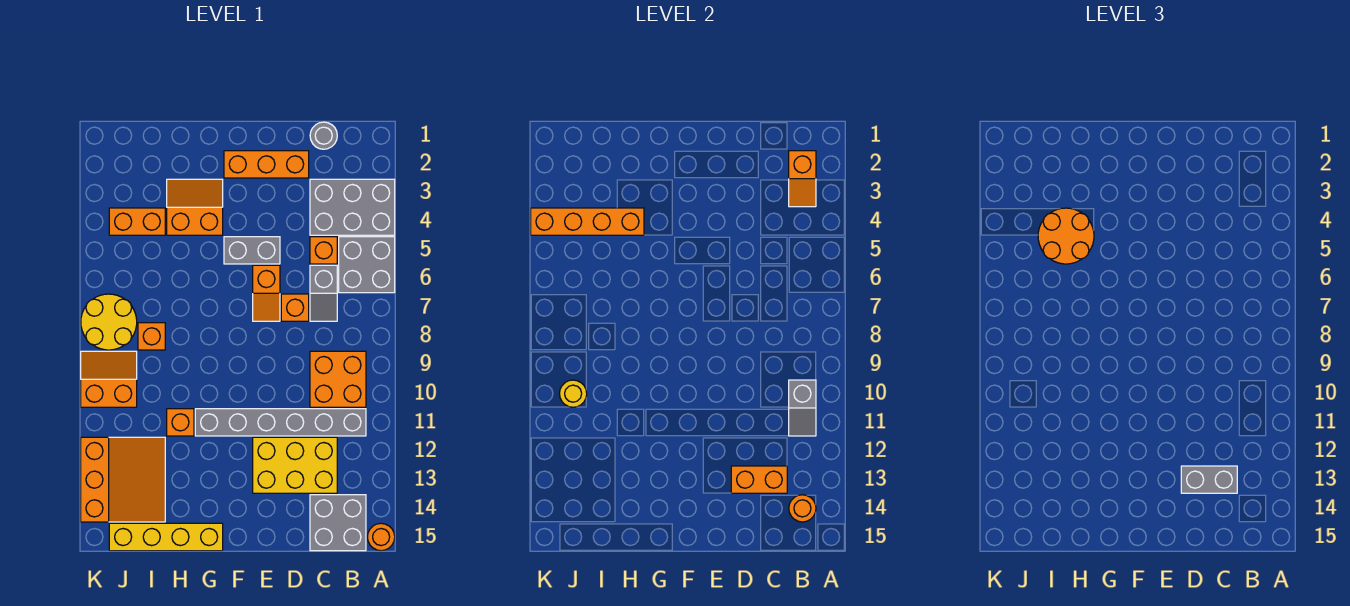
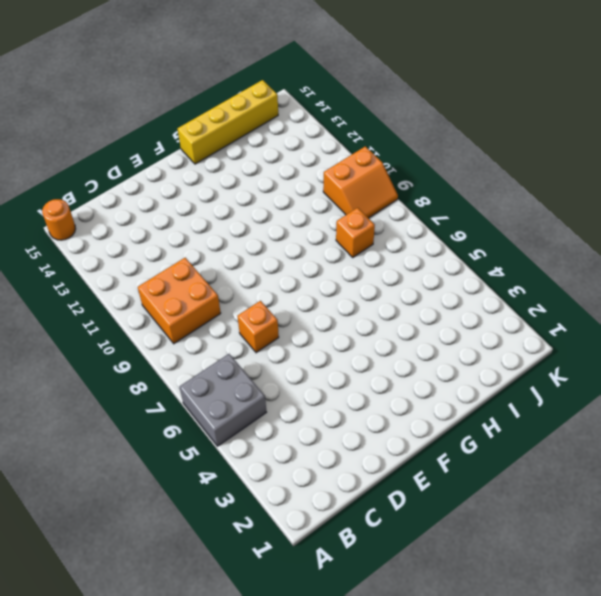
none -> grey 2x3 brick [310,179,395,235]
none -> grey 1x6 brick [195,409,366,436]
none -> grey 2x2 brick [310,495,366,551]
none -> grey 1x1 round brick [310,122,337,149]

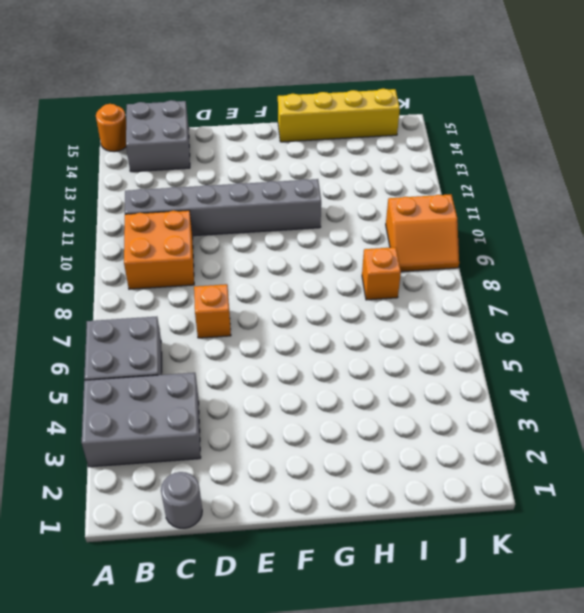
none -> orange 1x1 brick [310,237,337,264]
none -> grey 1x2 slope [310,265,337,321]
none -> yellow 2x3 brick [253,437,337,493]
none -> orange 1x3 brick [224,151,309,178]

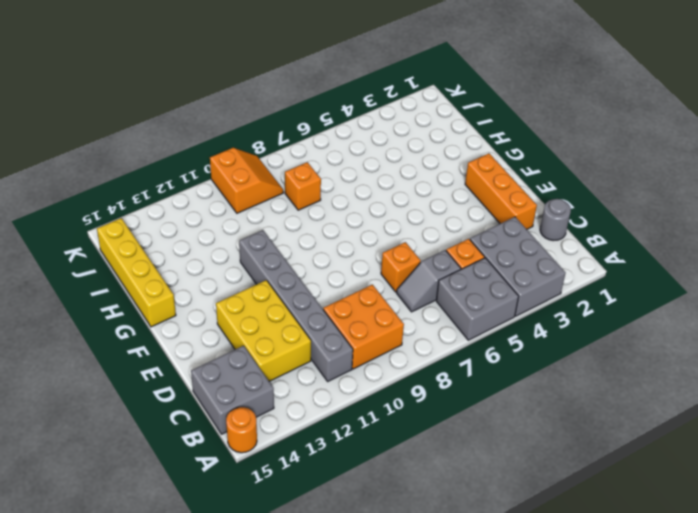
none -> grey 1x2 brick [224,237,280,264]
none -> orange 1x2 slope [253,265,280,321]
none -> orange 2x2 slope [167,179,223,235]
none -> orange 1x1 brick [167,409,194,436]

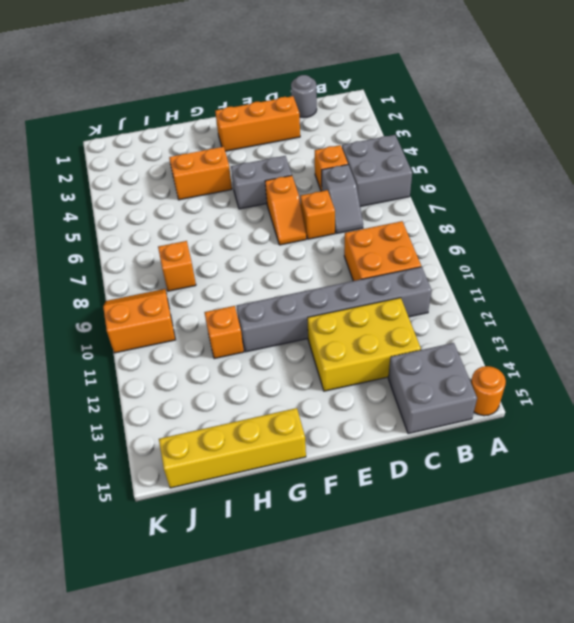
none -> grey 2x3 brick [310,179,395,235]
none -> orange 1x2 brick [109,208,165,235]
none -> orange 3x3 slope [81,437,165,522]
none -> yellow 2x2 round brick [81,294,137,350]

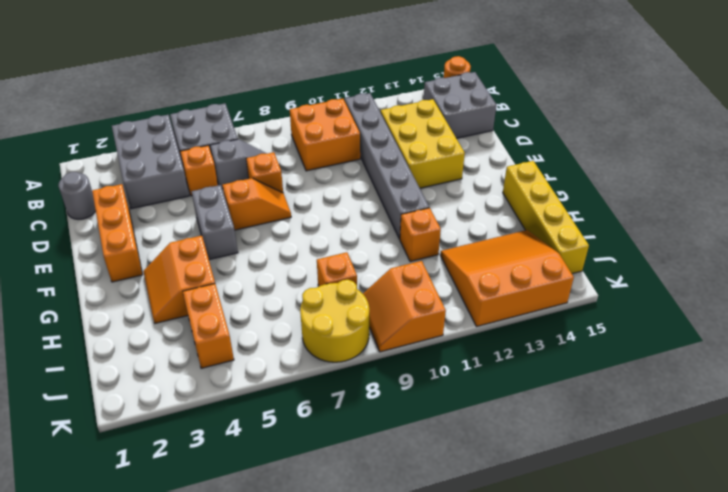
none -> orange 1x2 slope [789,151,816,207]
none -> grey 1x2 slope [789,380,816,436]
none -> orange 1x1 round brick [789,495,816,522]
none -> orange 1x2 brick [731,466,787,493]

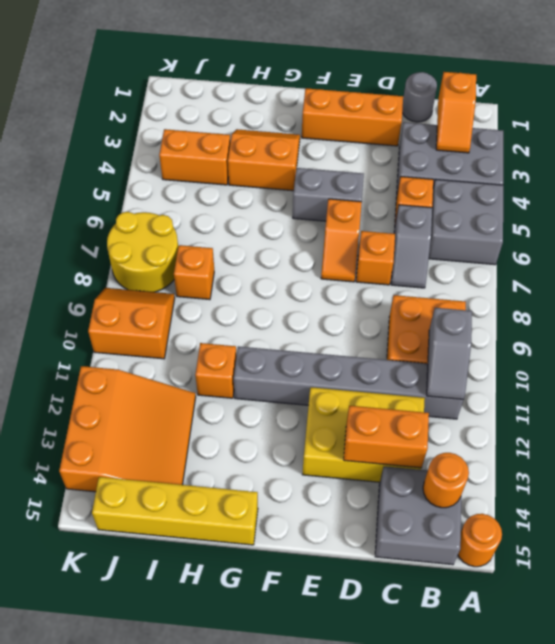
none -> orange 1x4 brick [531,208,644,235]
none -> yellow 1x1 round brick [559,380,587,407]
none -> grey 1x2 brick [1181,466,1237,493]
none -> orange 2x2 round brick [1038,208,1094,264]

